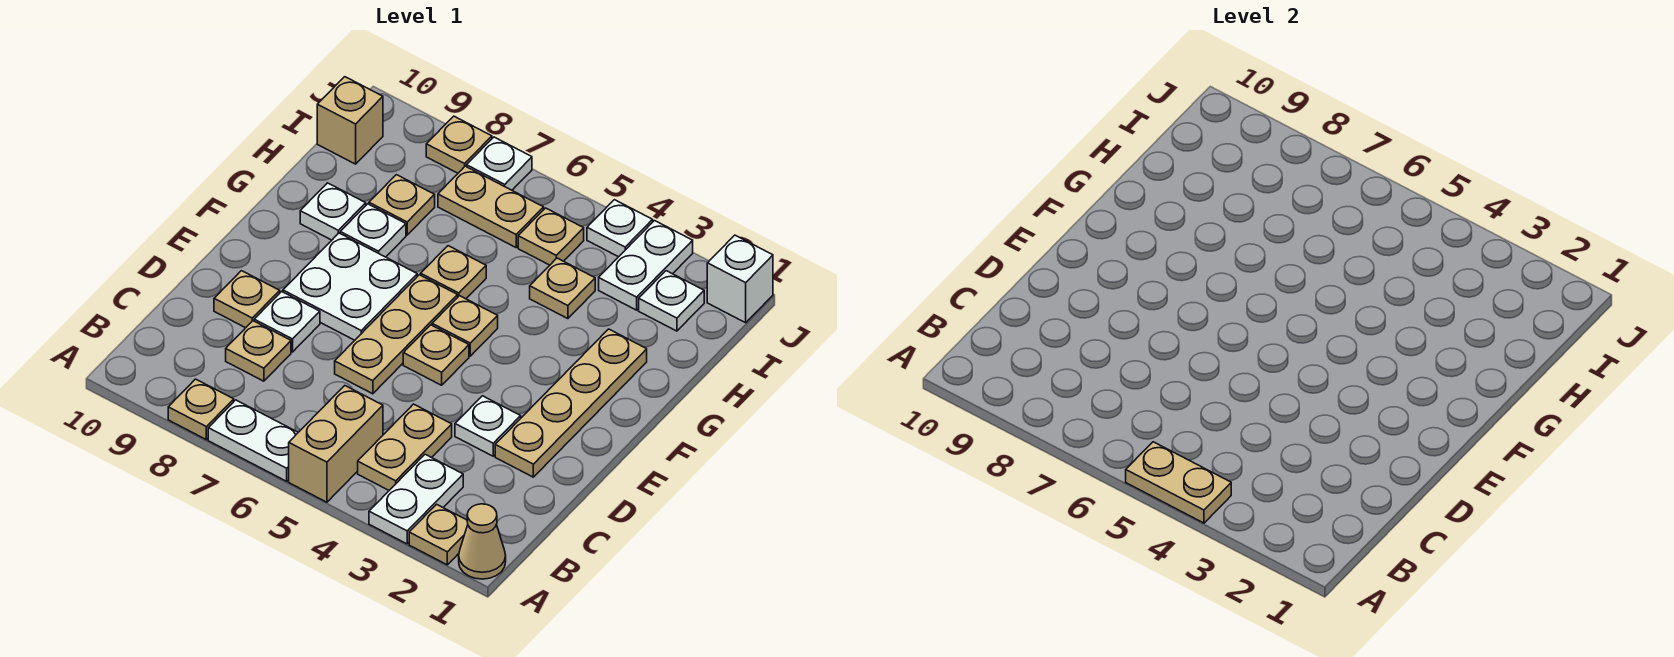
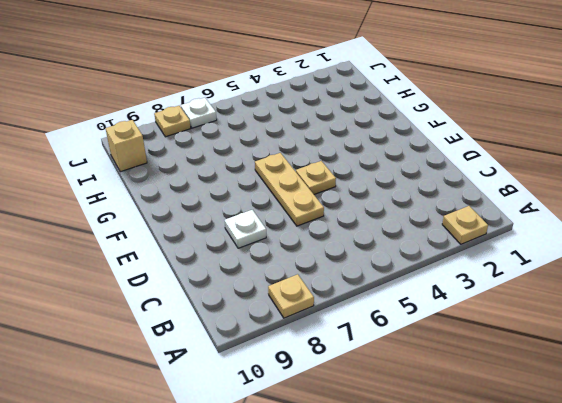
none -> tan 1x1 cone [459,504,506,579]
none -> white 1x2 plate [369,454,463,544]
none -> tan 1x2 brick [289,386,383,502]
none -> white 1x2 plate [208,400,298,481]

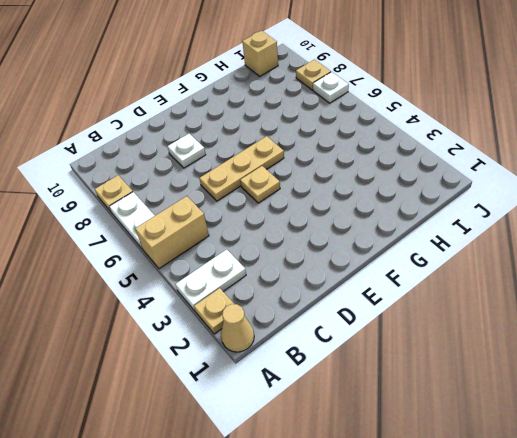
none -> tan 1x2 plate [358,404,452,490]
none -> tan 1x1 plate [226,321,291,381]
none -> tan 1x4 plate [495,329,647,477]
none -> white 1x1 plate [455,396,521,456]

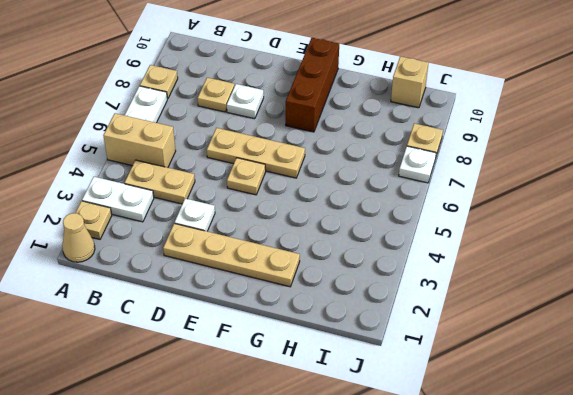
brown 1x3 brick [286,38,339,132] -> white 2x2 plate [283,233,417,340]
none -> tan 1x1 plate [214,271,280,328]
none -> tan 1x1 plate [432,296,498,356]
none -> tan 1x1 plate [421,246,486,299]
none -> white 1x1 plate [340,204,406,257]

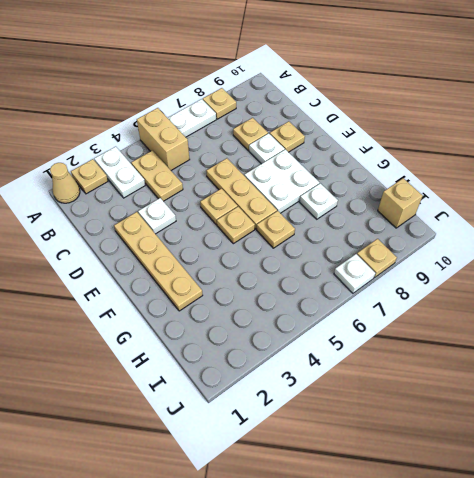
none -> white 1x1 plate [300,183,366,240]
none -> tan 1x1 plate [530,258,595,319]
none -> tan 1x1 plate [369,175,435,235]
none -> white 1x1 plate [639,271,704,331]

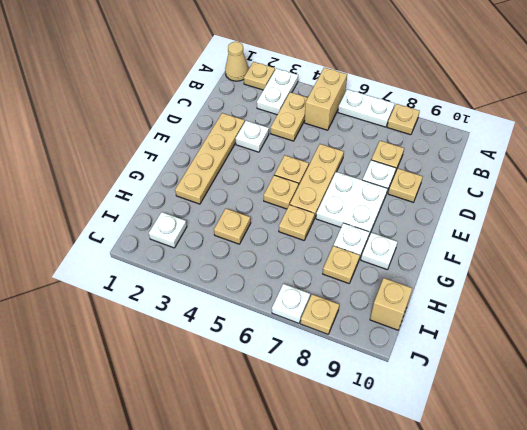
none -> white 1x2 plate [599,221,693,310]
none -> tan 1x1 plate [518,208,584,265]
none -> tan 1x2 plate [438,166,544,247]
none -> white 1x1 brick [707,235,773,323]

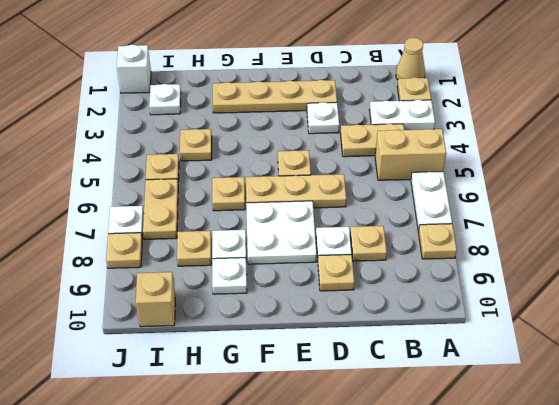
none -> tan 1x1 plate [432,296,498,356]
none -> white 1x2 plate [599,221,693,310]
none -> white 1x1 plate [587,200,653,257]
none -> tan 1x2 plate [1126,442,1231,523]

